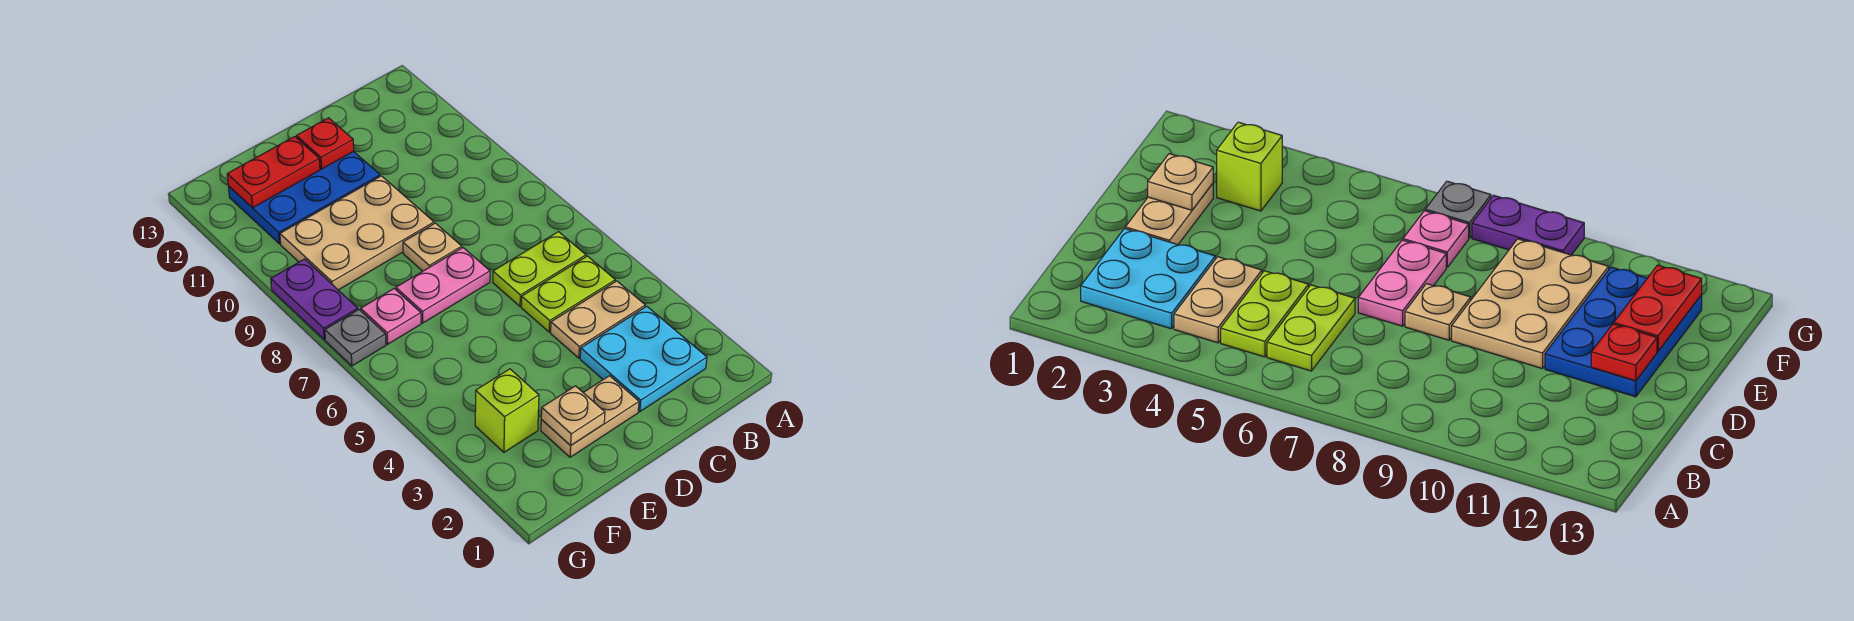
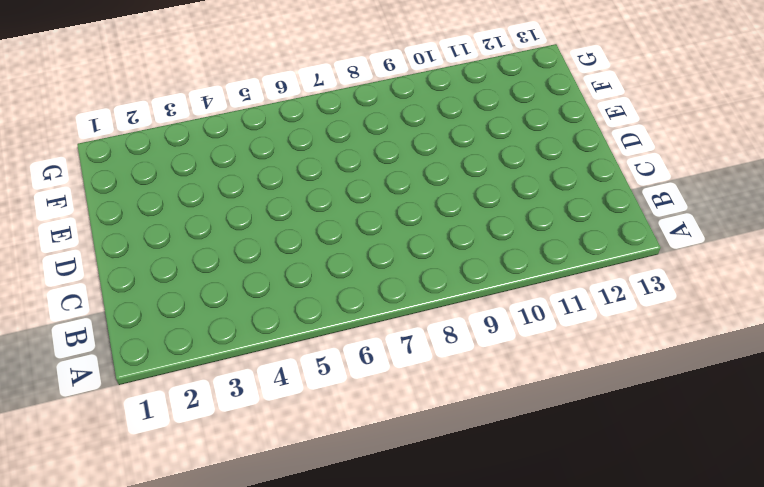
none -> cyan 2x2 plate [580,306,707,412]
none -> tan 1x2 plate [551,281,645,358]
none -> lime 1x2 plate [521,256,615,332]

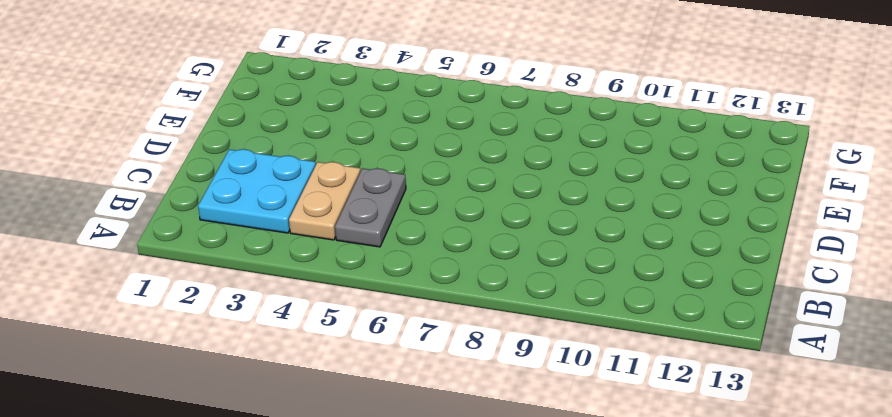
grey 1x2 plate [335,168,406,247] -> lime 1x2 plate [521,256,615,332]
none -> lime 1x2 plate [493,232,586,306]
none -> tan 1x2 plate [541,376,639,457]
none -> pink 1x2 plate [396,248,490,323]

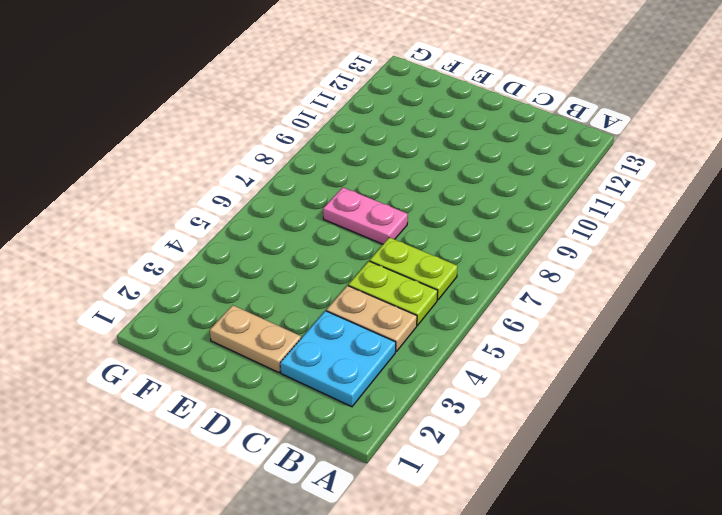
none -> tan 1x1 plate [403,223,462,271]
none -> tan 2x3 plate [280,176,434,290]
none -> blue 2x3 plate [228,151,380,244]

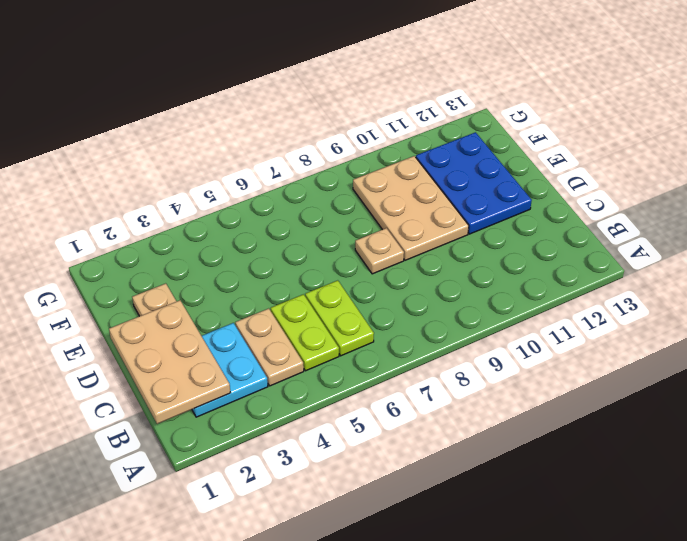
tan 2x3 plate [109,300,230,424] -> none
none -> pink 1x2 plate [396,248,490,323]
none -> lime 1x1 brick [475,369,539,452]
none -> pink 1x1 plate [361,289,421,344]

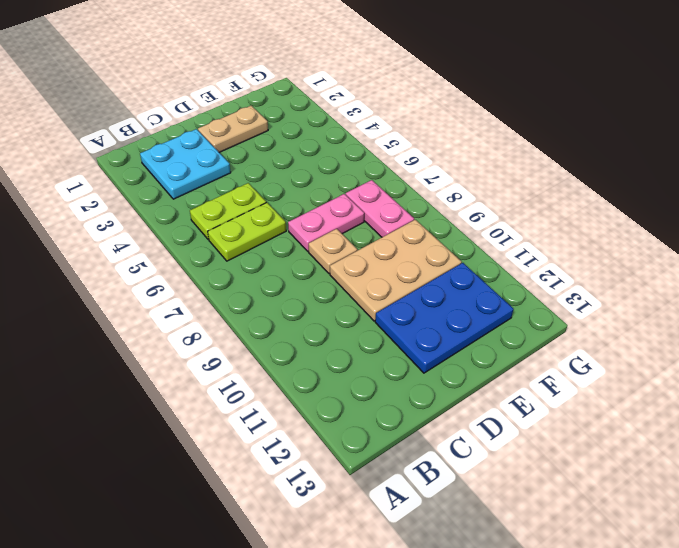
pink 1x2 plate [346,180,414,237] -> pink 1x1 plate [361,289,421,344]
none -> tan 1x2 plate [551,281,645,358]
none -> lime 1x1 brick [475,369,539,452]
none -> grey 1x1 plate [325,310,386,366]

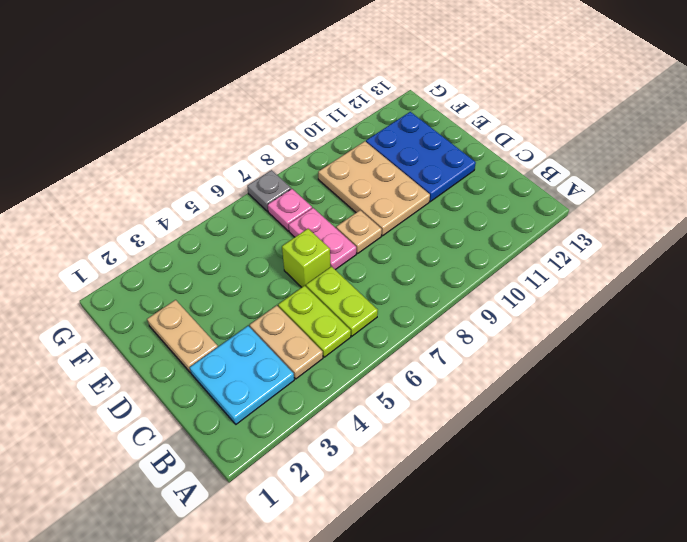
lime 1x1 brick [282,229,330,287] -> lime 1x1 brick moved to [475,369,539,452]
none -> purple 1x2 plate [271,259,358,340]
none -> red 1x1 plate [296,118,354,169]
none -> tan 1x1 plate [541,386,605,446]

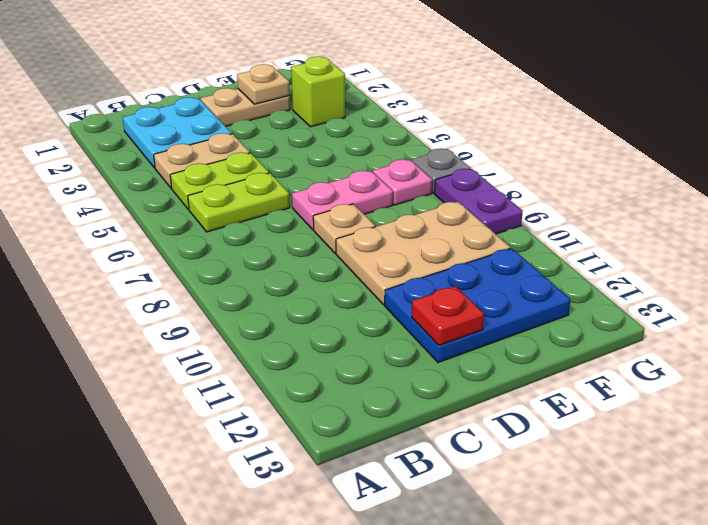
none -> red 1x2 plate [227,137,320,208]

